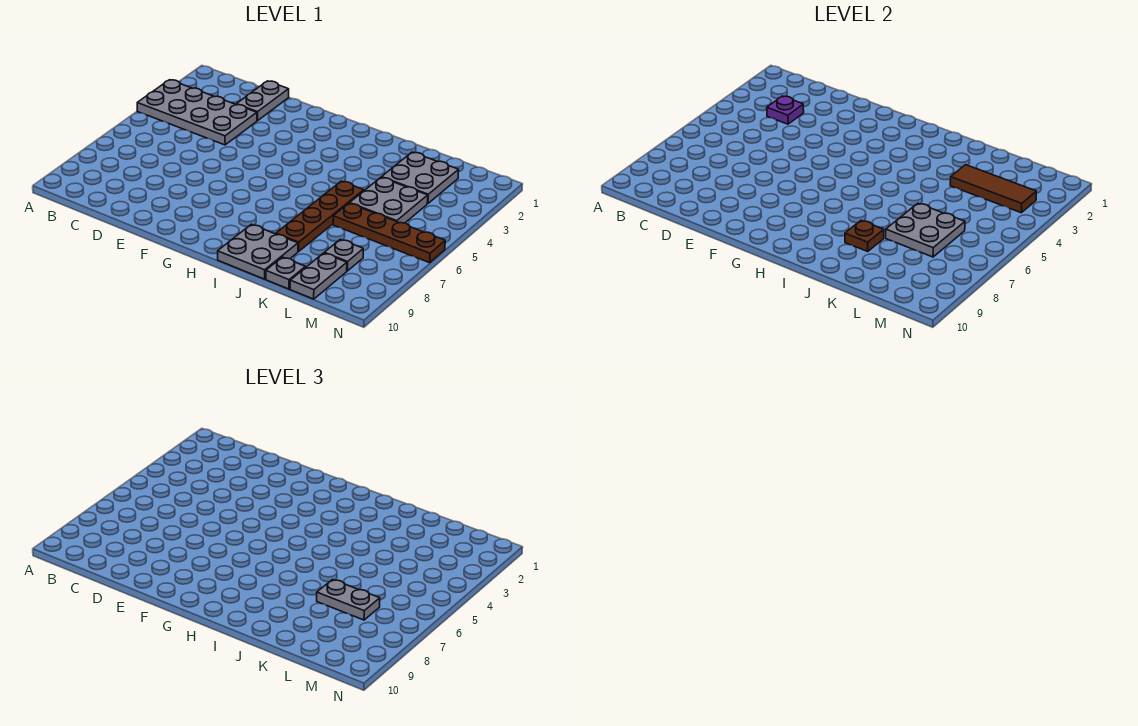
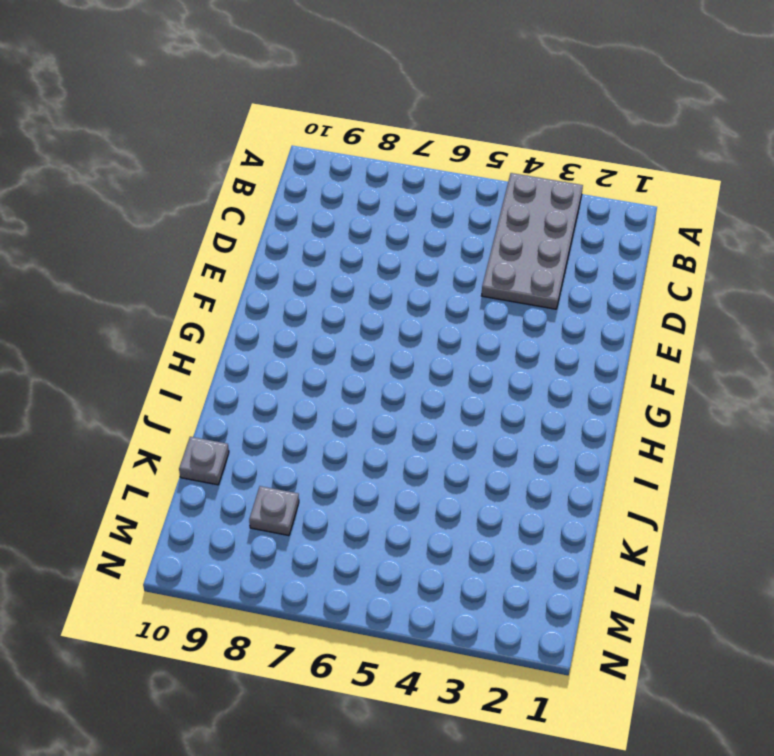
none -> grey 1x2 plate [236,81,289,121]
none -> grey 2x2 plate [218,224,298,279]
none -> brown 1x4 plate [276,181,364,251]

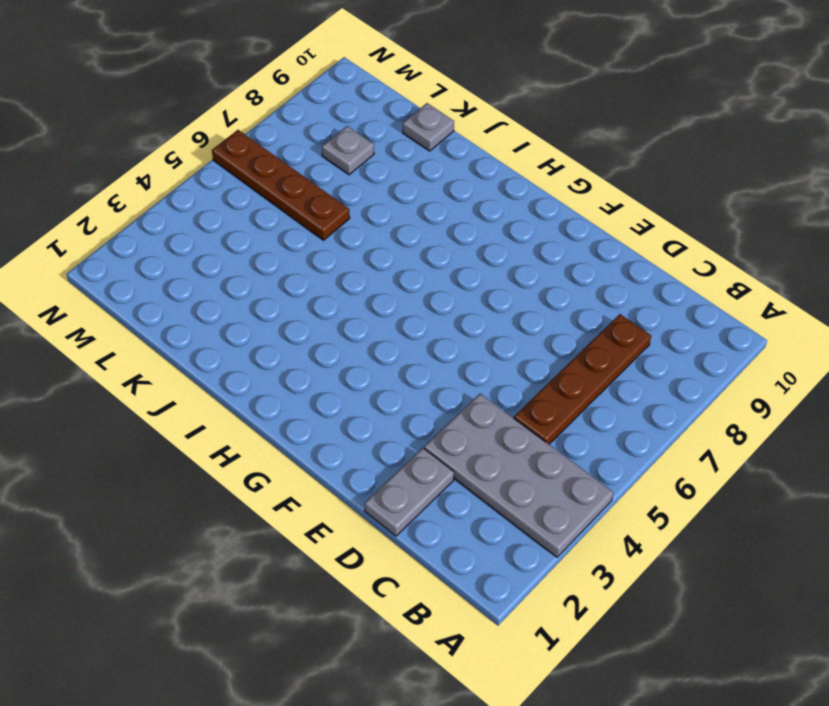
brown 1x4 plate [514,314,651,444] -> brown 1x4 plate moved to [276,181,364,251]
none -> grey 2x2 plate [218,224,298,279]
none -> grey 2x2 plate [382,152,459,203]
none -> grey 2x2 plate [350,177,428,223]

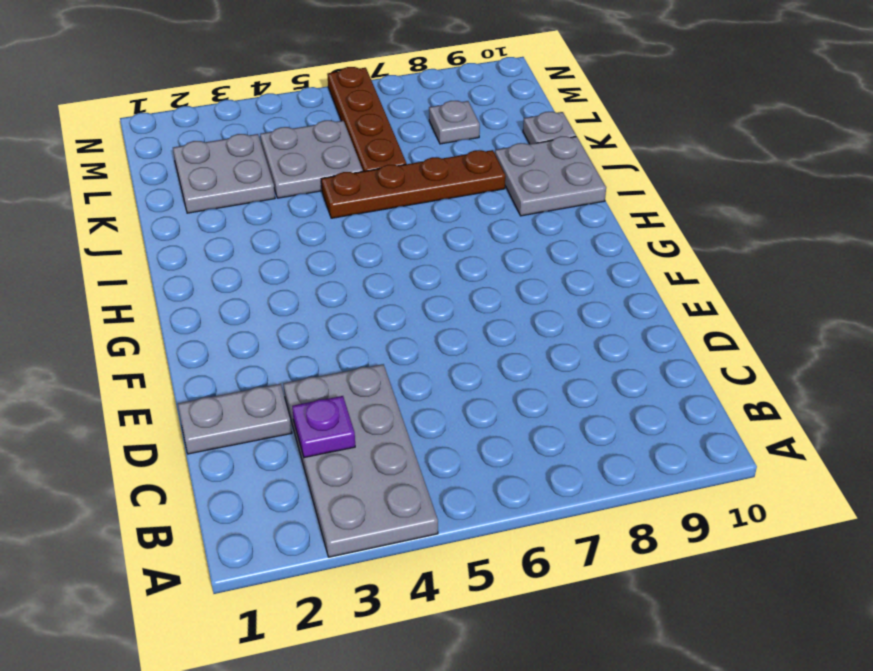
none -> grey 1x2 plate [290,253,347,299]
none -> brown 1x1 plate [845,221,884,251]
none -> brown 1x3 tile [950,165,1036,213]

